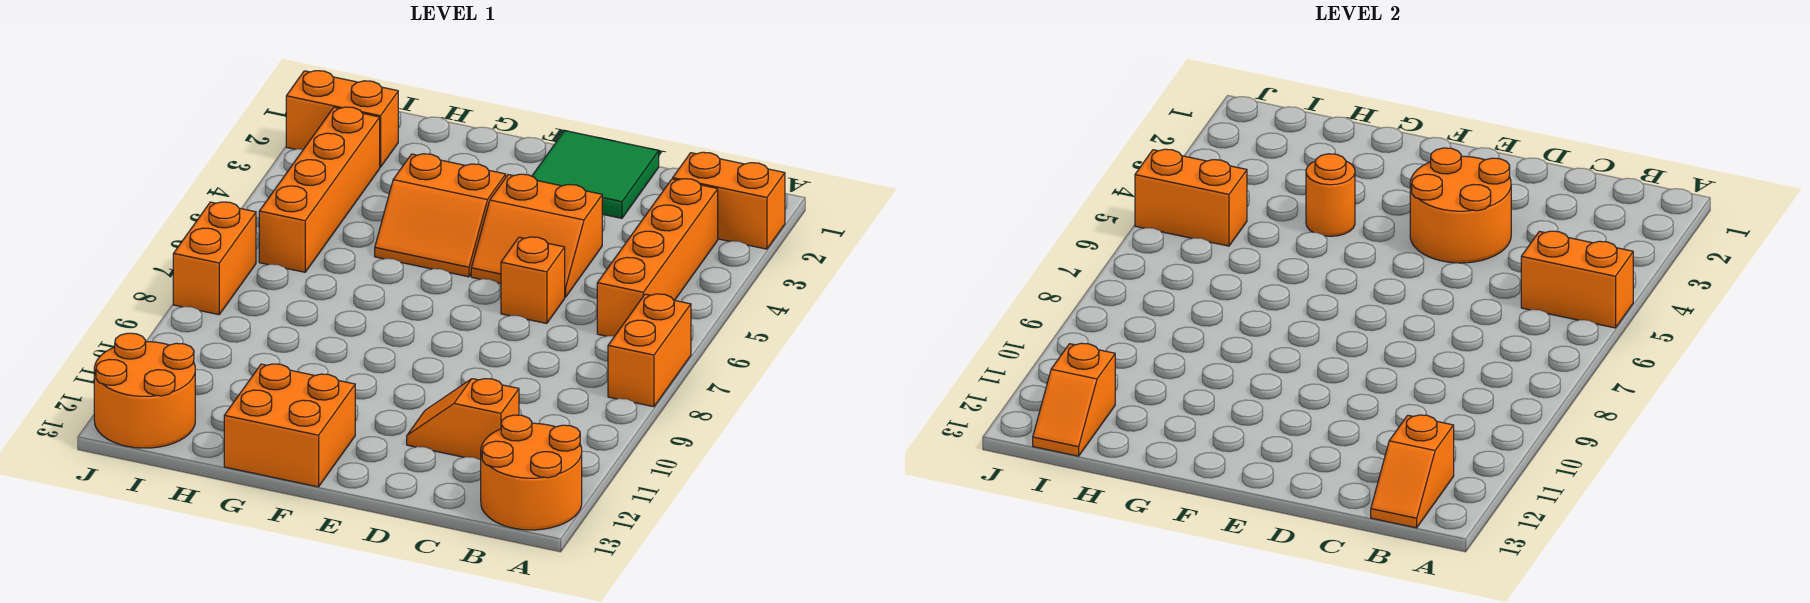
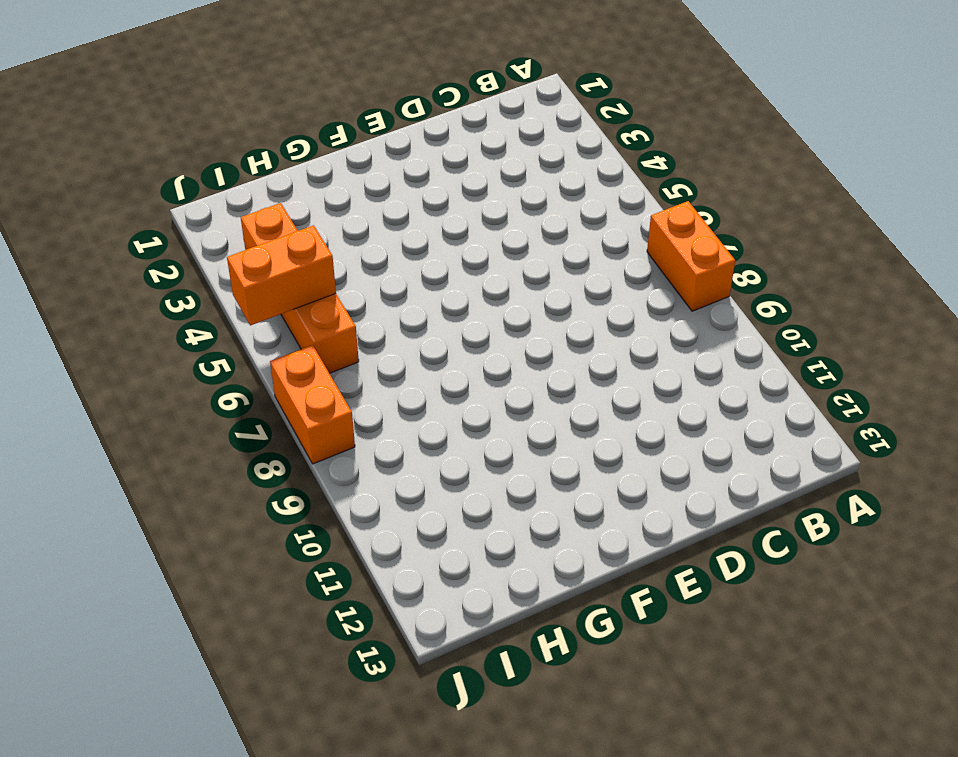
none -> orange 1x2 brick [673,152,785,249]
none -> orange 2x2 round brick [481,415,582,530]
none -> orange 1x4 brick [597,179,718,336]

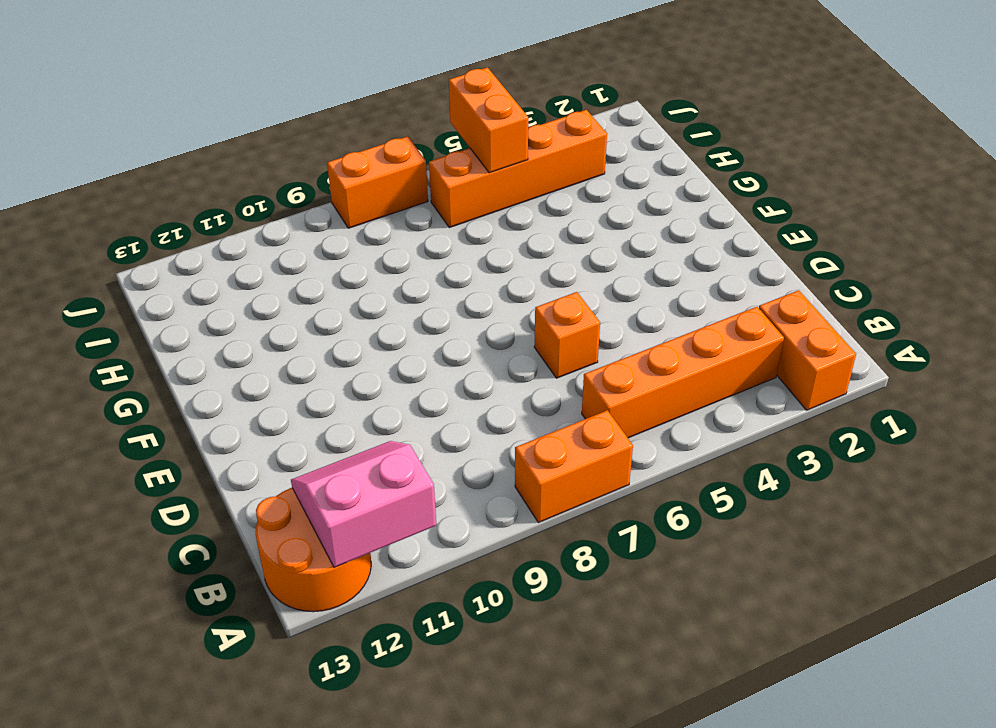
pink 2x2 slope [291,441,436,568] -> orange 1x2 slope [1371,415,1454,528]
none -> orange 1x2 slope [407,379,519,460]
none -> green 2x2 tile [532,131,659,218]
none -> orange 2x2 slope [471,174,602,297]

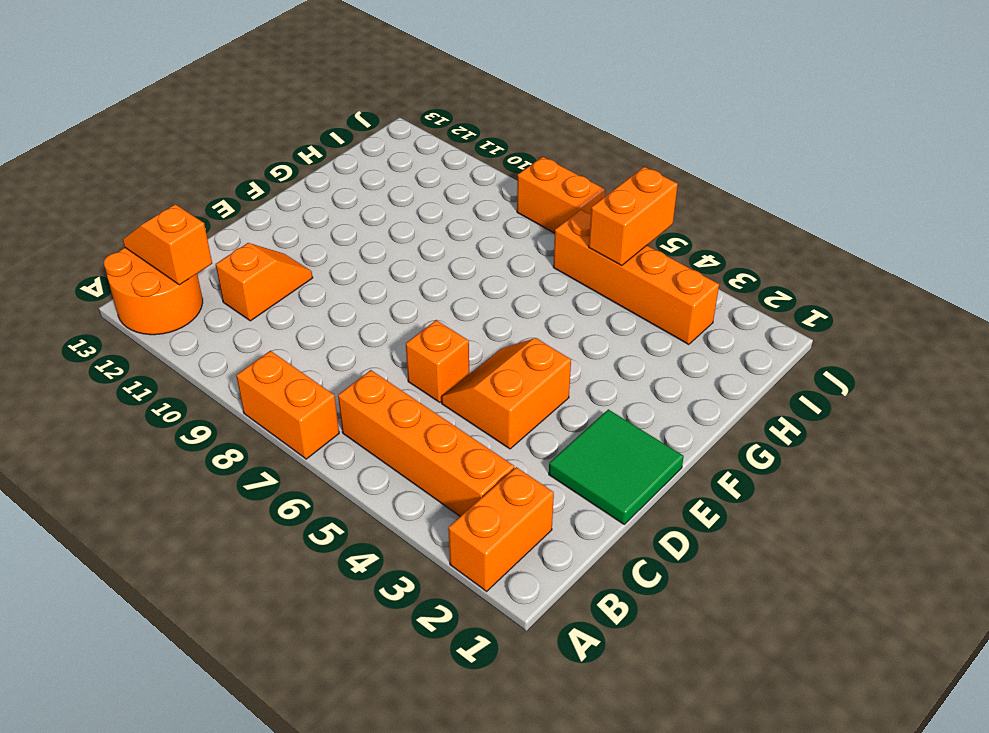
none -> orange 2x2 slope [375,154,506,277]
none -> orange 2x2 brick [224,364,355,487]
none -> orange 1x2 brick [286,71,398,167]

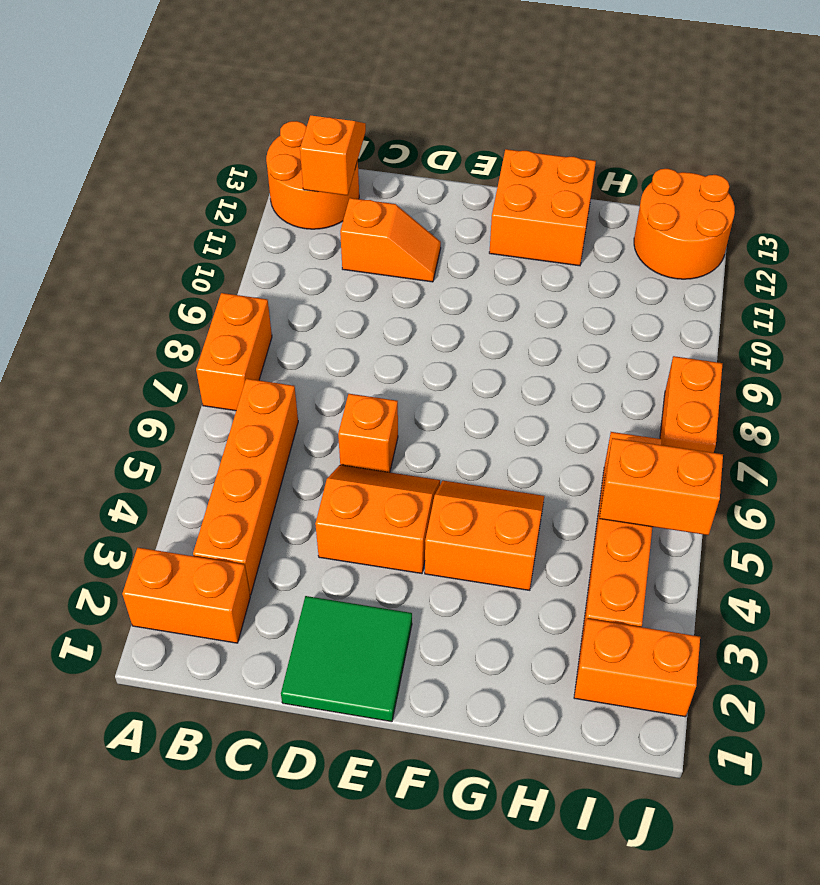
none -> orange 1x2 brick [1521,231,1633,328]
none -> orange 2x2 round brick [1410,148,1511,263]
none -> orange 1x1 round brick [1306,154,1355,236]

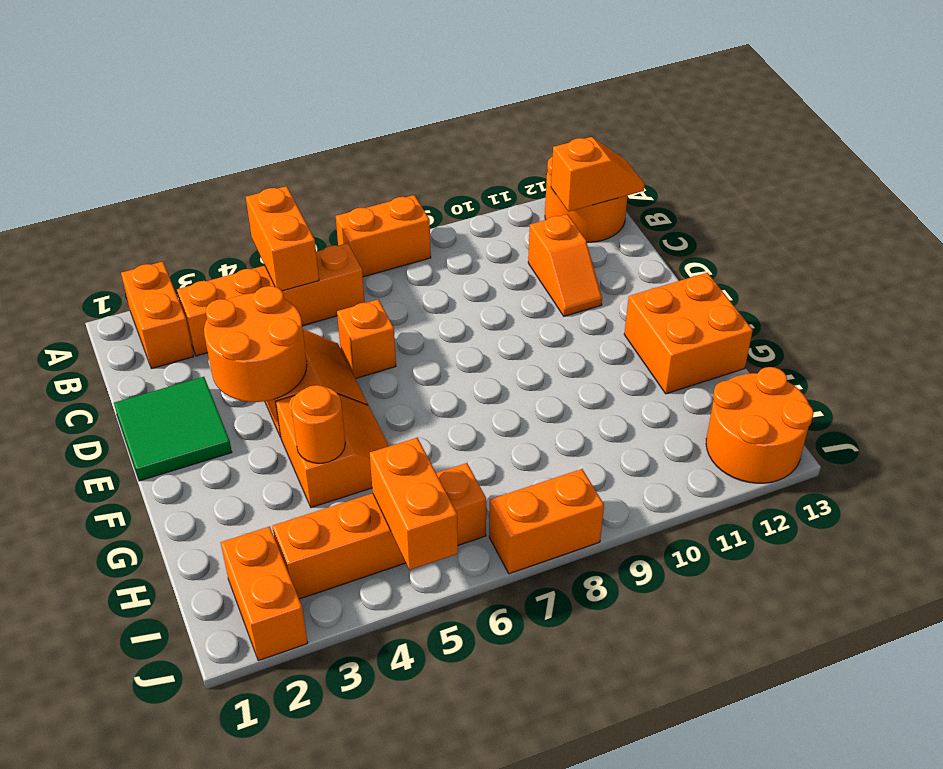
none -> orange 1x2 slope [1033,343,1115,456]

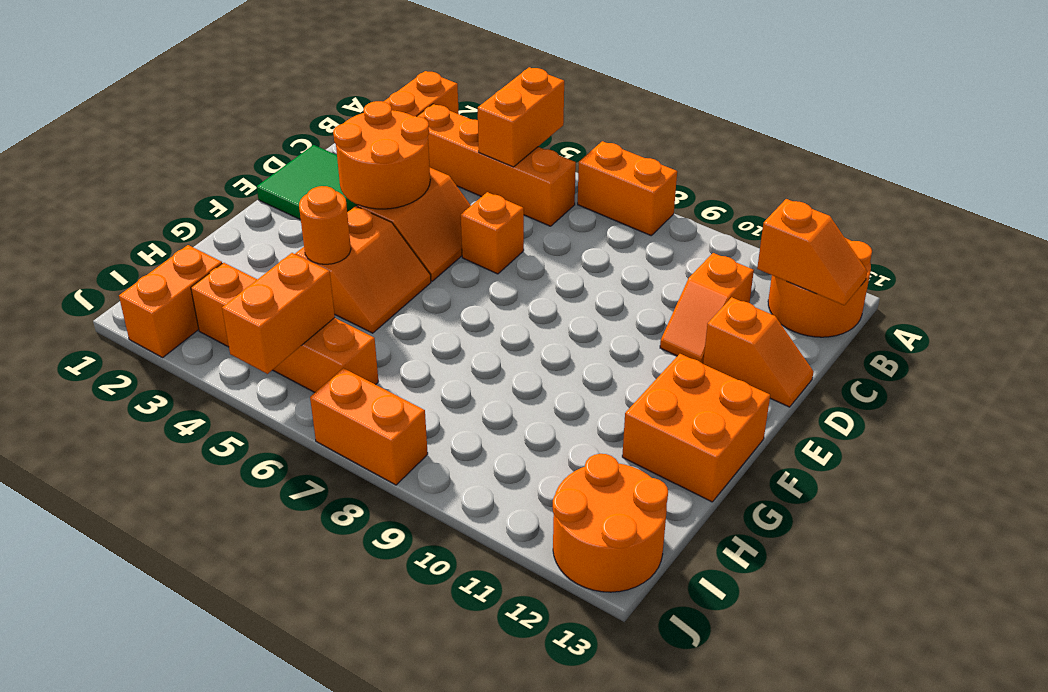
orange 1x2 slope [703,297,814,407] -> orange 1x2 slope moved to [1033,343,1115,456]

